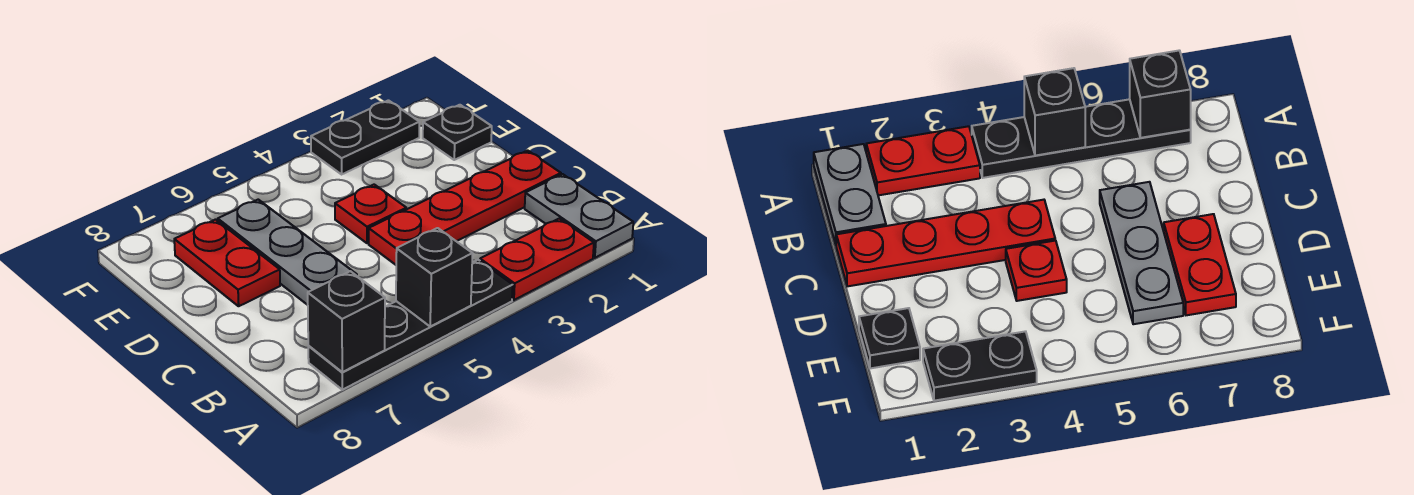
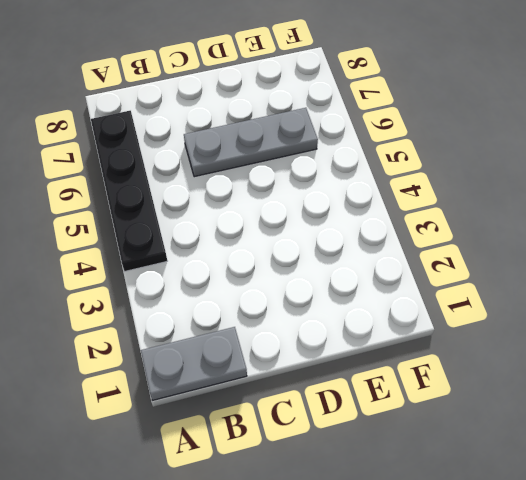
none -> red 1x2 plate [480,219,594,300]
none -> red 1x4 plate [369,150,561,265]

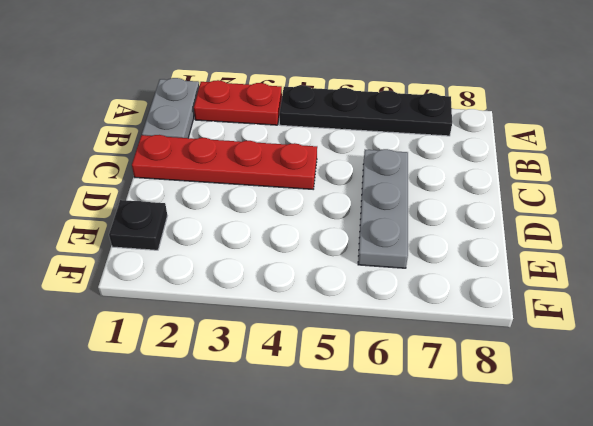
none -> red 1x1 plate [335,185,406,243]
none -> red 1x2 plate [174,220,280,306]

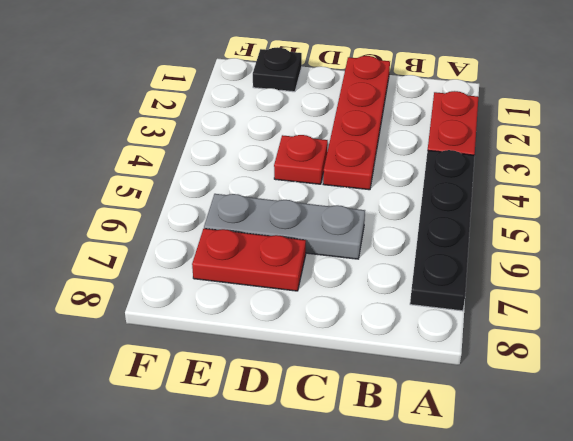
none -> grey 1x2 plate [525,174,633,258]
none -> black 1x2 plate [311,100,419,174]

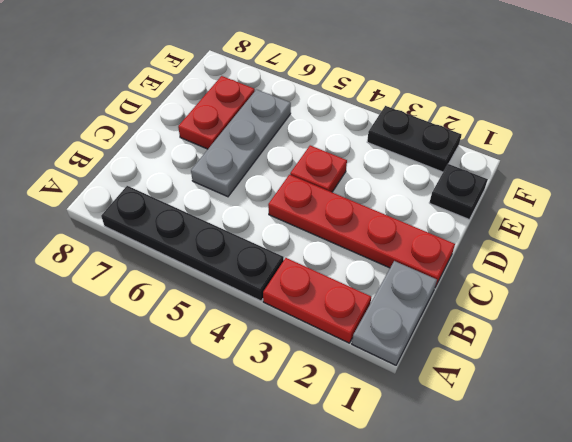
none -> black 1x1 brick [396,228,473,326]
none -> black 1x1 brick [308,271,385,372]

